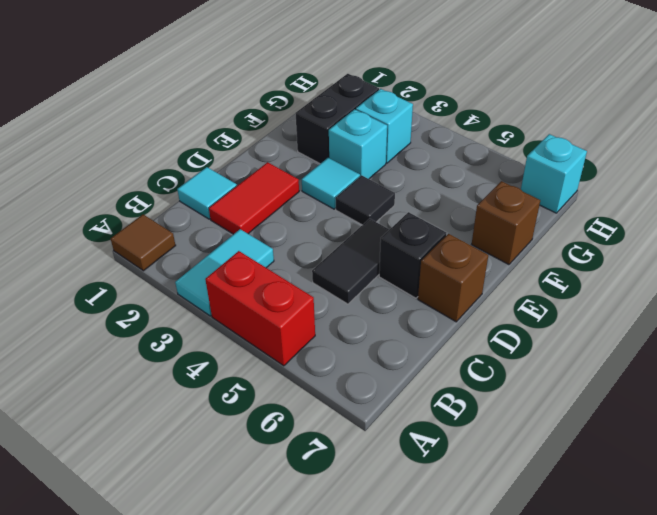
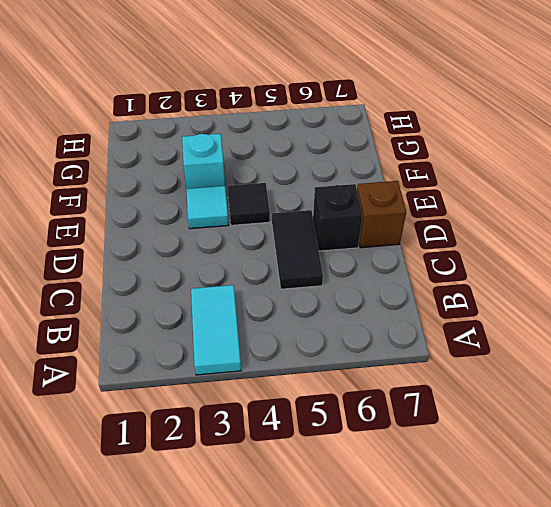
none -> brown 1x1 tile [111,215,176,271]
none -> red 1x2 brick [205,251,315,366]
none -> cyan 1x1 tile [177,167,237,219]

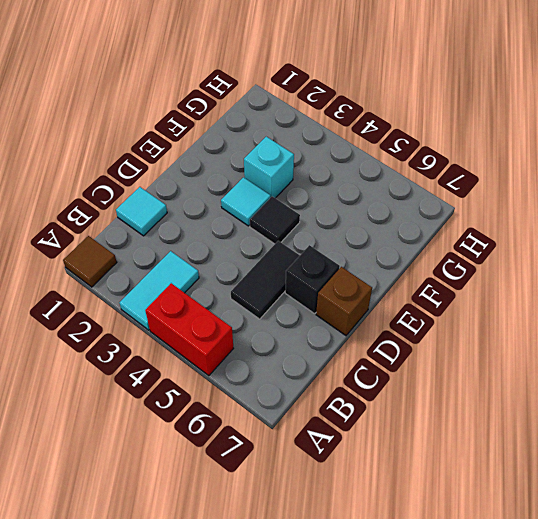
none -> red 1x2 tile [209,162,299,234]
none -> black 1x2 brick [296,74,379,164]
none -> brown 1x1 brick [472,181,540,265]

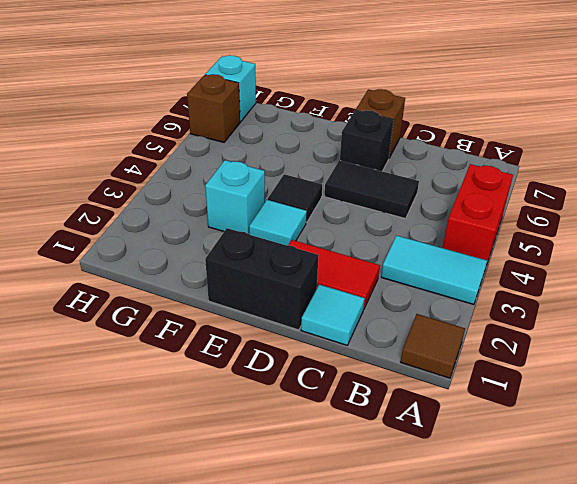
black 1x2 brick [205,228,319,330] -> black 1x2 brick moved to [296,74,379,164]
brown 1x1 brick [187,74,240,142] -> brown 1x1 brick moved to [472,181,540,265]
none -> cyan 1x1 brick [356,89,413,163]

